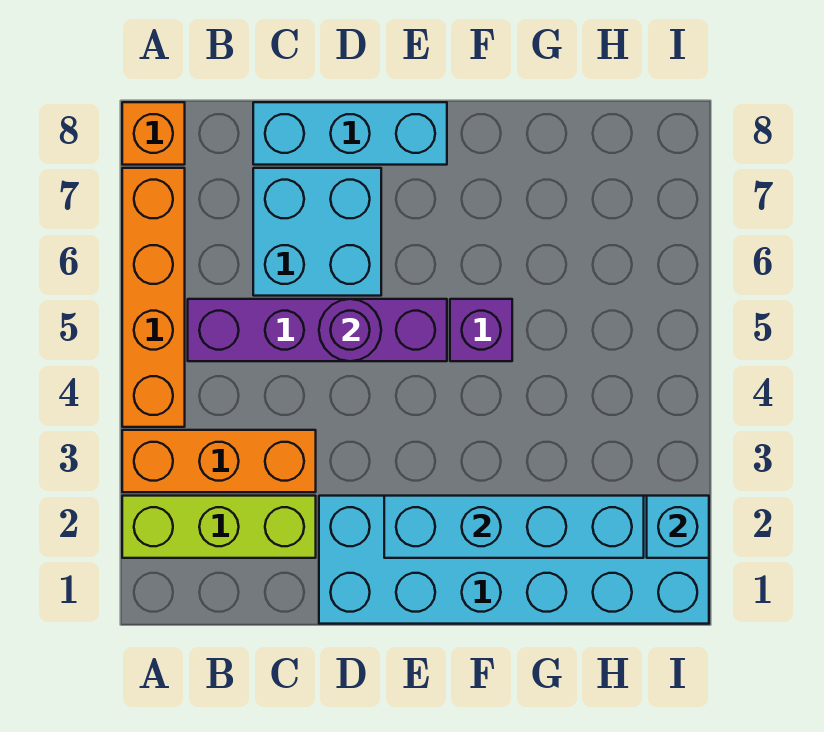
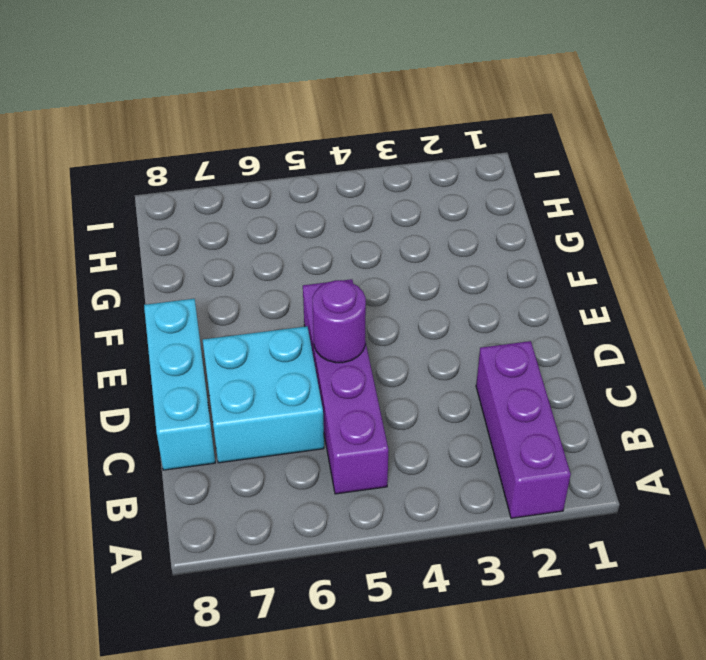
purple 1x3 brick [476,341,571,518] -> lime 1x3 brick [122,496,316,558]
none -> orange 1x3 brick [122,430,316,492]
none -> orange 1x4 brick [122,168,185,427]
none -> orange 1x1 brick [122,102,185,165]

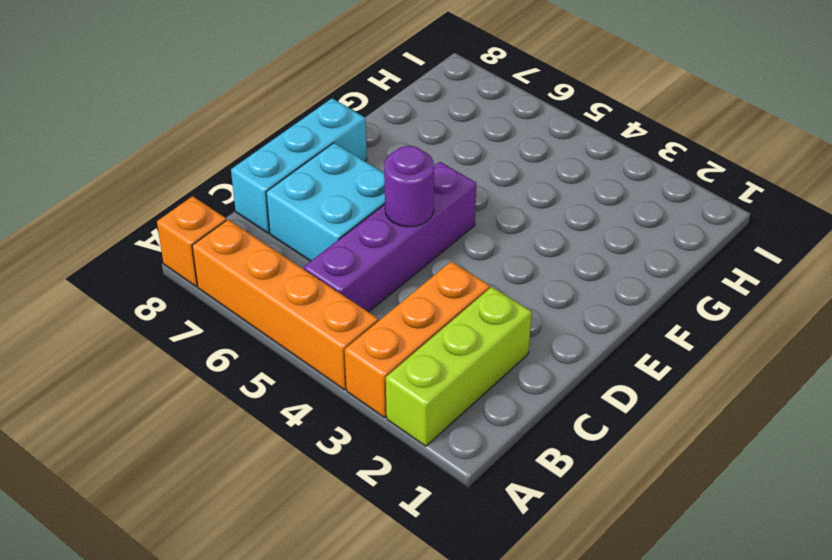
none -> cyan 2x6 brick [319,496,709,624]
none -> purple 1x1 brick [450,299,512,361]
none -> cyan 1x4 brick [384,496,644,558]

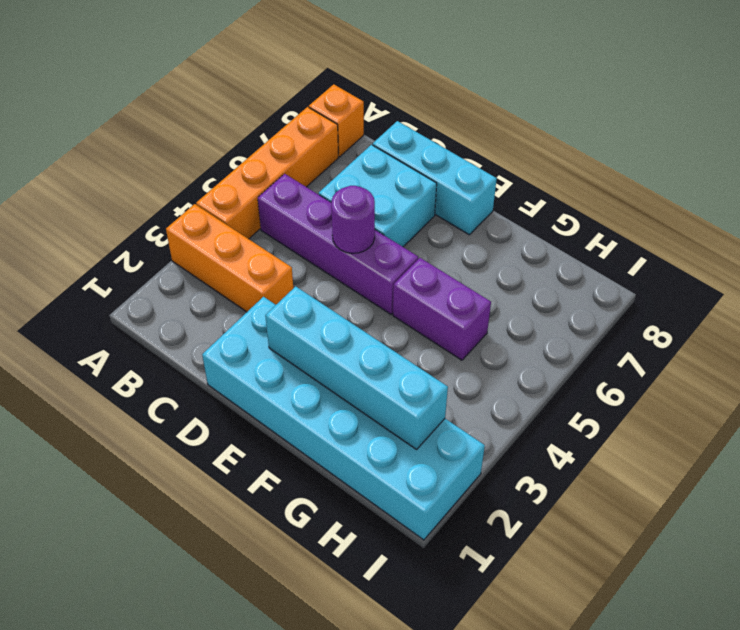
purple 1x2 brick [393,258,491,360] -> purple 1x1 brick [450,299,512,361]
none -> lime 1x3 brick [122,496,316,558]
none -> cyan 1x1 brick [647,496,709,558]

